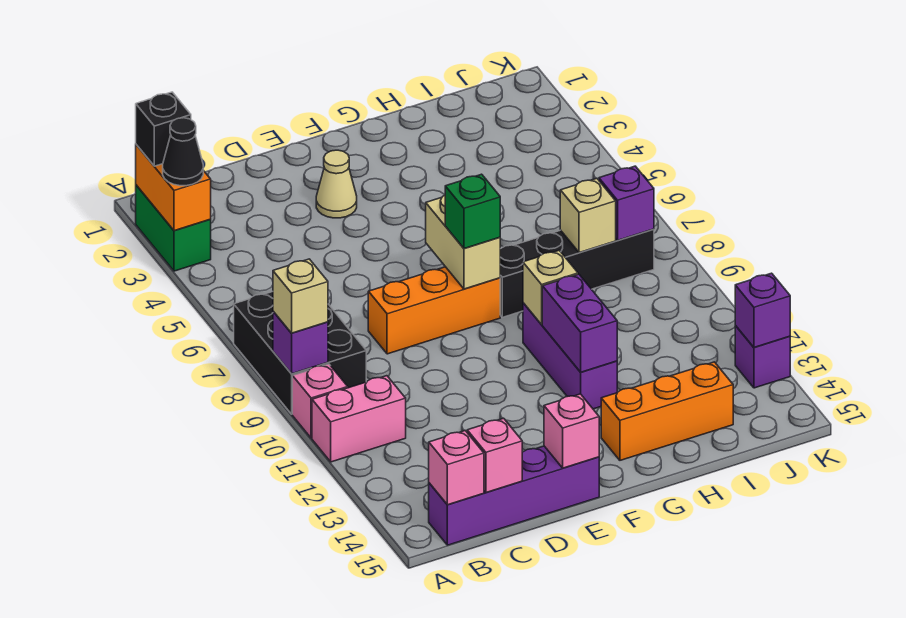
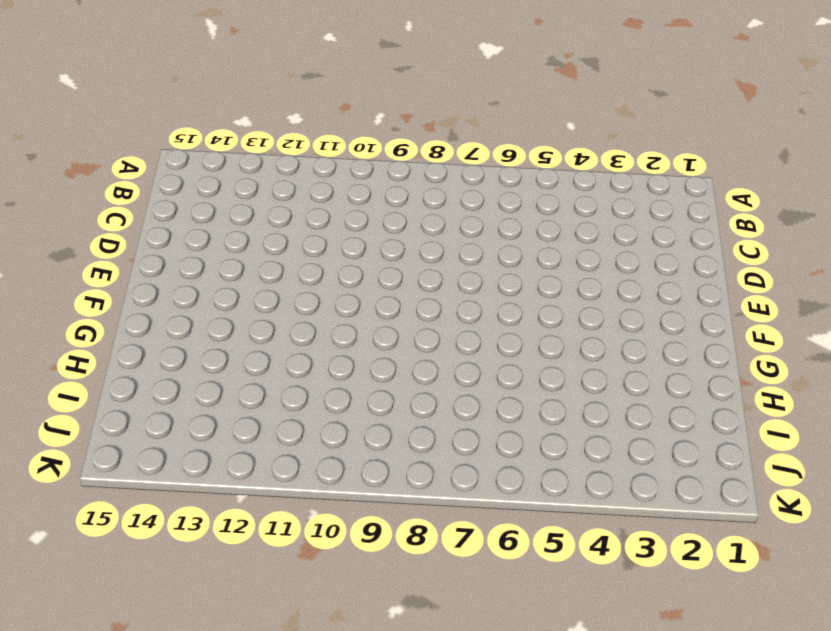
none -> green 1x2 brick [136,185,211,271]
none -> black 2x3 brick [234,292,366,414]
none -> pink 1x1 brick [292,364,348,438]

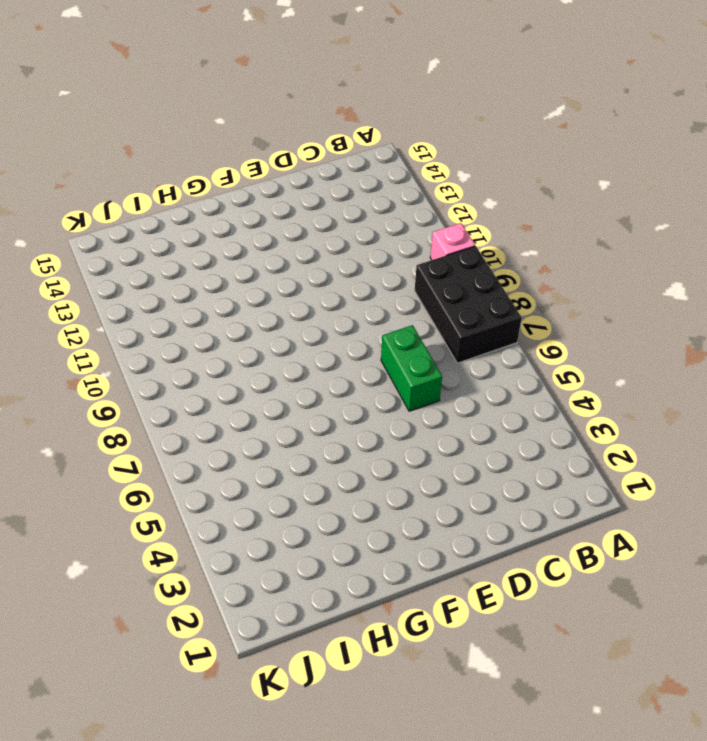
green 1x2 brick [381,325,442,411] -> green 1x2 brick moved to [136,185,211,271]
none -> pink 1x2 brick [312,376,406,462]
none -> purple 1x4 brick [429,446,599,545]
none -> orange 1x3 brick [368,267,500,354]

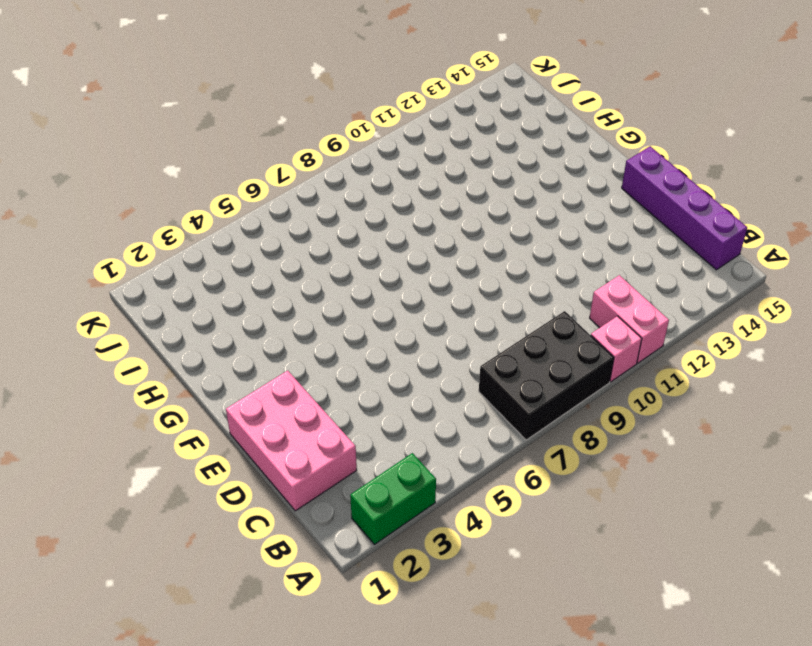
pink 2x3 brick [226,371,357,511] -> none
none -> orange 1x3 brick [368,267,500,354]
none -> tan 1x1 cone [316,150,357,218]
none -> black 1x4 brick [500,229,654,317]

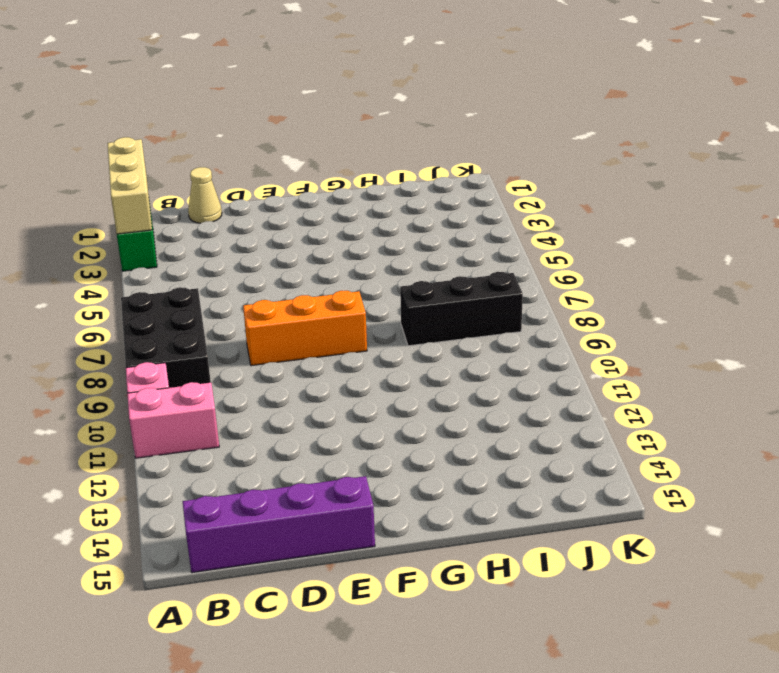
tan 1x3 brick [107,137,152,234] -> orange 1x2 brick [136,145,211,231]
tan 1x1 cone [188,167,222,223] -> tan 1x1 cone moved to [316,150,357,218]
black 1x3 brick [400,272,523,346] -> black 1x4 brick [500,229,654,317]
none -> purple 1x3 brick [523,303,617,409]
none -> orange 1x3 brick [601,362,733,460]
none -> purple 1x1 brick [735,326,790,388]

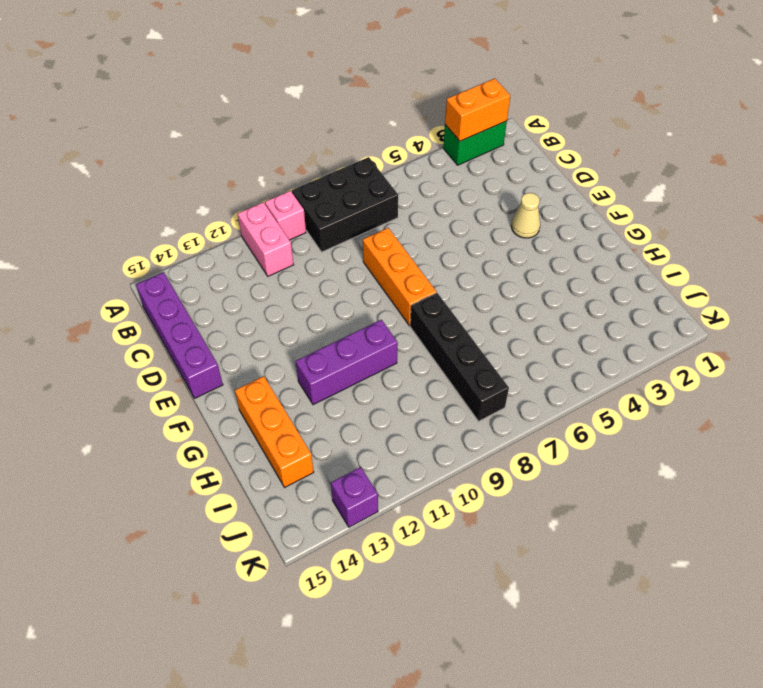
none -> purple 1x1 brick [273,311,328,374]
none -> pink 1x1 brick [429,431,484,505]
none -> pink 1x1 brick [467,418,522,492]

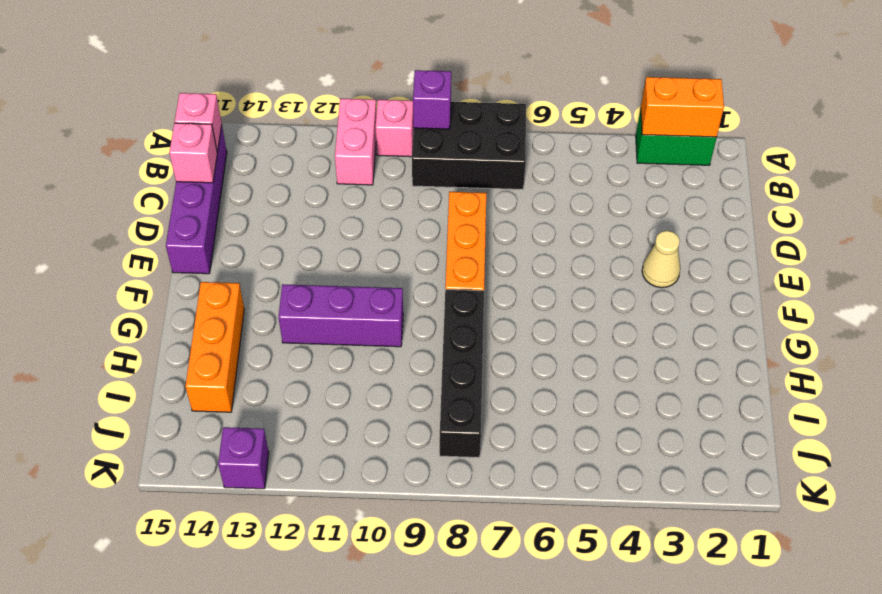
none -> pink 1x1 brick [544,394,599,468]
none -> tan 1x2 brick [426,195,500,289]
none -> tan 1x1 brick [523,250,578,325]

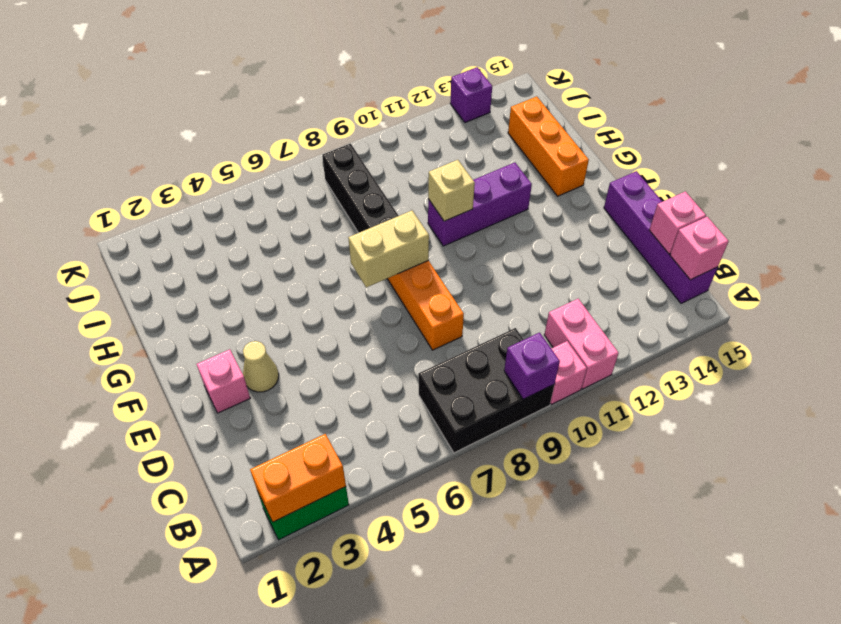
pink 1x1 brick [196,349,250,413] -> pink 1x1 brick moved to [544,394,599,468]
none -> purple 1x2 brick [542,274,617,372]
none -> tan 1x1 brick [560,178,616,253]
none -> purple 1x1 brick [599,166,654,240]

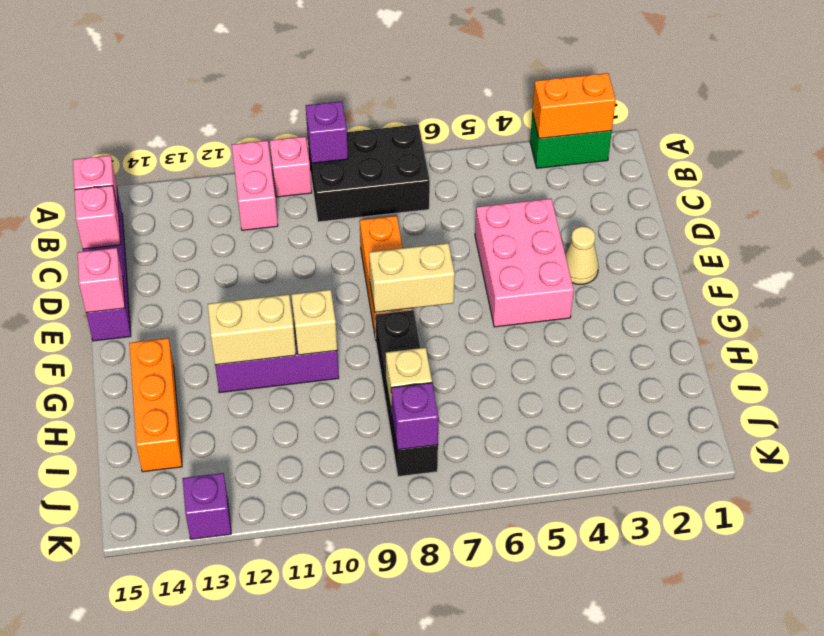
pink 2x3 brick [475,199,574,327] -> none
tan 1x2 brick [208,294,296,365] -> purple 1x2 brick [542,274,617,372]
none -> purple 1x1 brick [735,273,790,348]
none -> black 1x1 brick [136,92,191,166]
none -> black 1x1 cone [163,118,203,186]

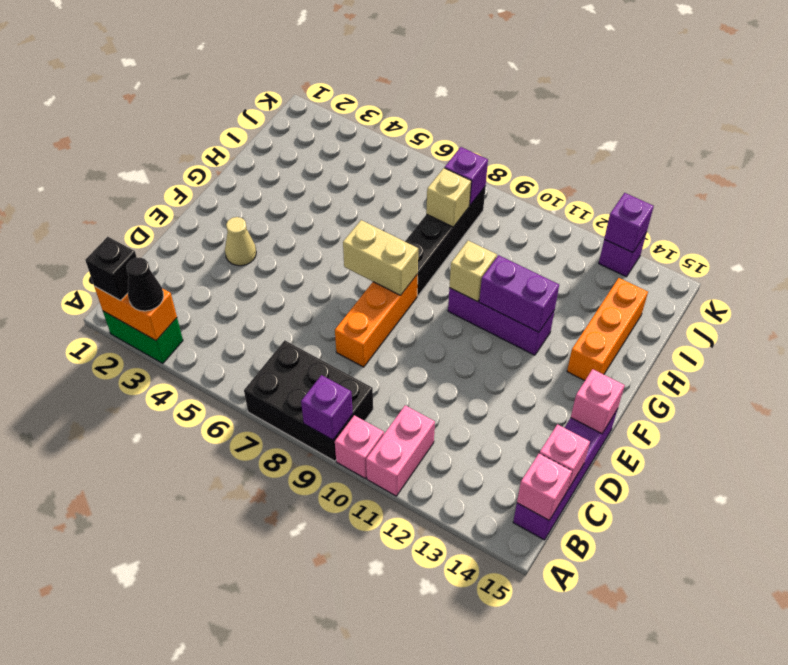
none -> tan 1x1 brick [273,259,328,333]
none -> green 1x1 brick [445,174,500,248]

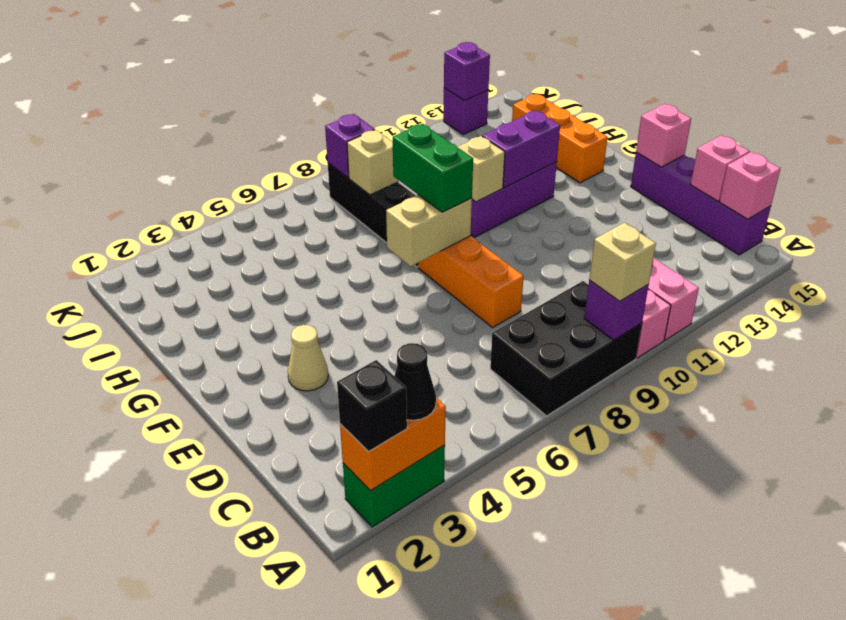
green 1x2 brick [393,124,473,212] -> green 1x1 brick [445,174,500,248]

